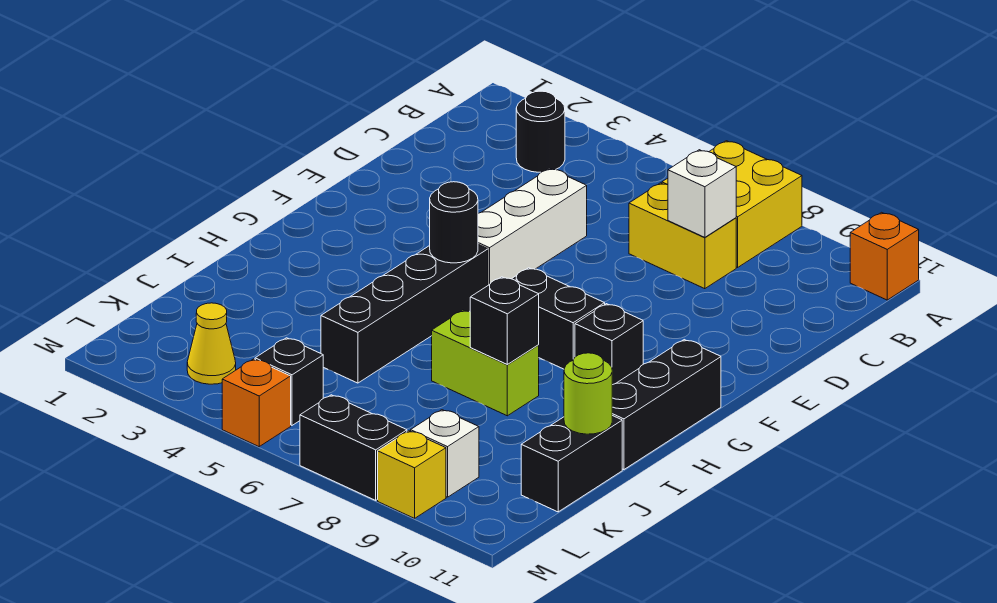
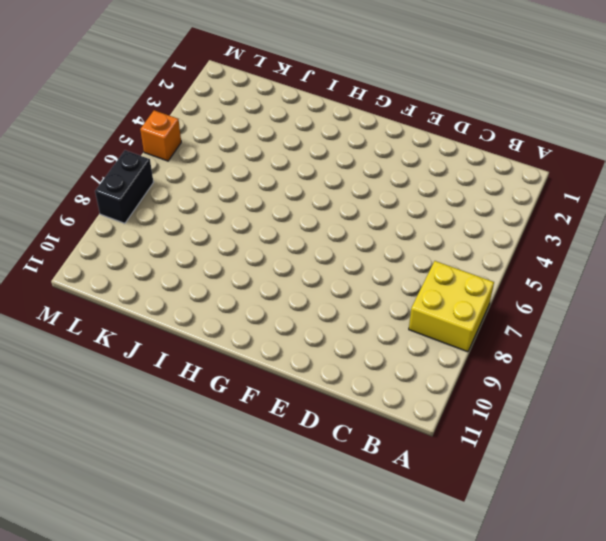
none -> orange 1x1 brick [850,212,919,300]
none -> black 1x1 round brick [516,91,565,172]
none -> yellow 1x2 brick [629,183,736,289]

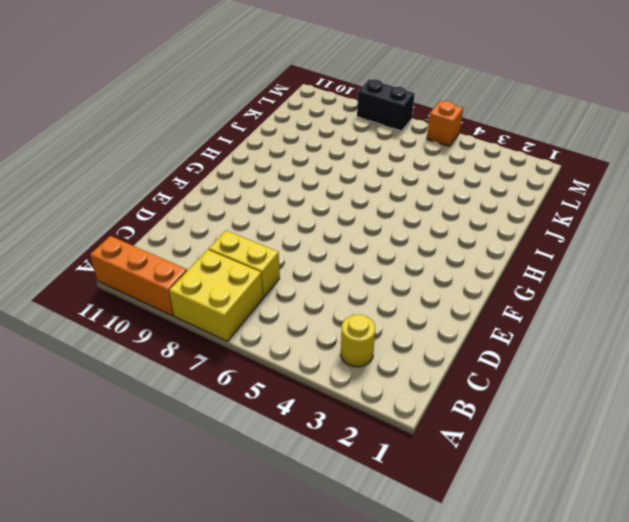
orange 1x3 brick [90,236,187,316] -> orange 1x1 brick [850,212,919,300]
yellow 1x1 round brick [341,314,375,367] -> black 1x1 round brick [516,91,565,172]
none -> white 1x3 brick [478,168,587,285]
none -> black 1x4 brick [321,244,488,383]
none -> black 1x2 brick [512,268,605,369]

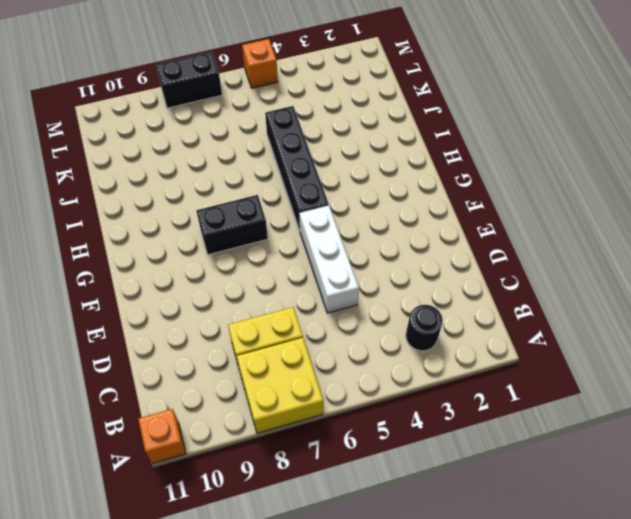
none -> black 1x1 brick [575,304,643,385]
none -> black 1x3 brick [612,340,721,470]
none -> lime 1x2 brick [432,310,539,416]

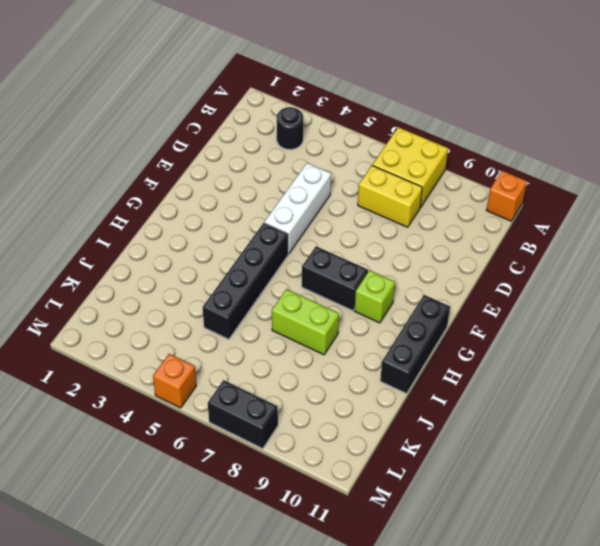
lime 1x1 brick [354,270,395,323] -> black 1x1 brick [575,304,643,385]
none -> black 1x2 brick [521,415,622,512]
none -> yellow 1x1 cone [187,303,236,384]
none -> black 1x1 brick [255,338,323,425]

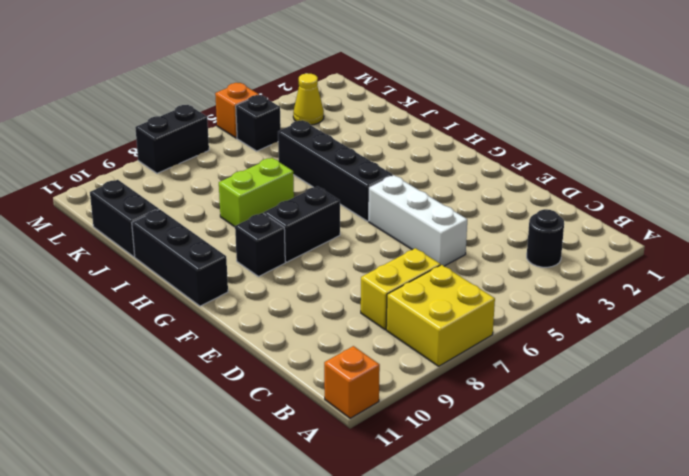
none -> white 1x1 brick [411,410,479,497]
none -> yellow 1x1 brick [378,431,446,518]
none -> white 1x1 brick [668,150,736,237]

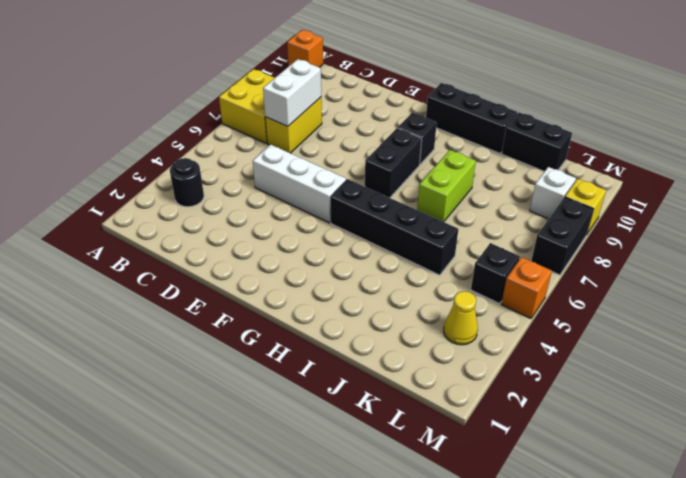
white 1x2 brick [263,59,321,126] -> white 1x1 brick [668,150,736,237]
none -> black 1x1 round brick [430,182,478,263]
none -> black 1x1 brick [470,277,539,364]
none -> lime 1x1 round brick [564,353,612,434]

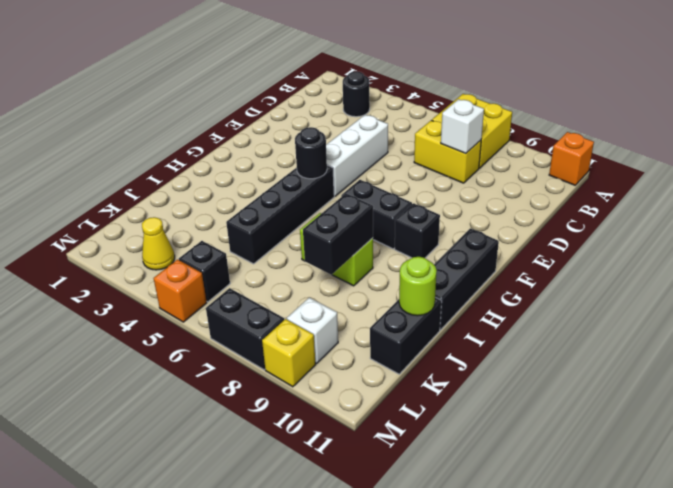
black 1x2 brick [303,194,373,275] -> black 1x1 brick [470,277,539,364]

